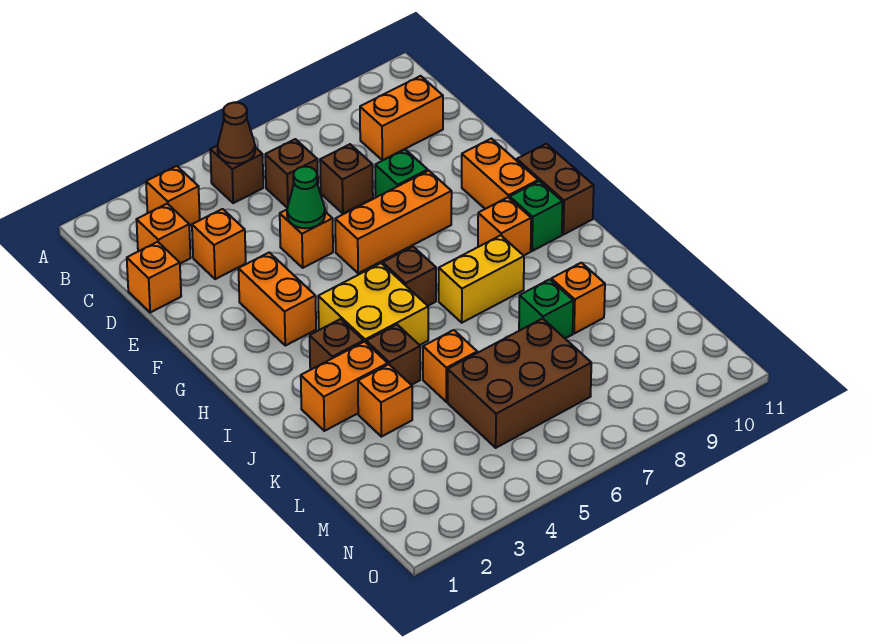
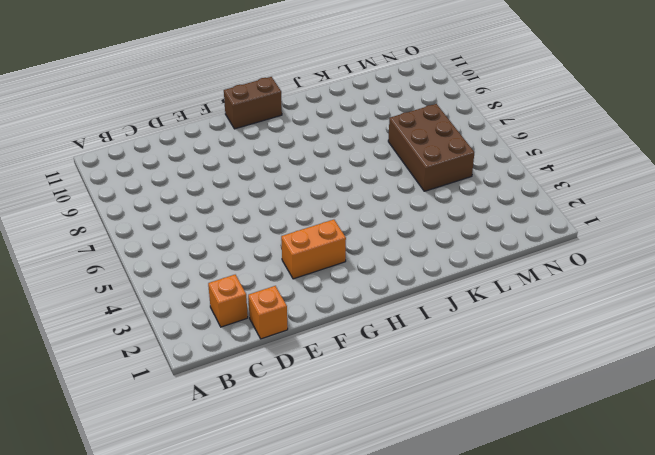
none -> orange 1x1 brick [146,166,200,226]
none -> brown 1x1 brick [210,145,263,203]
none -> brown 1x1 brick [265,139,318,208]

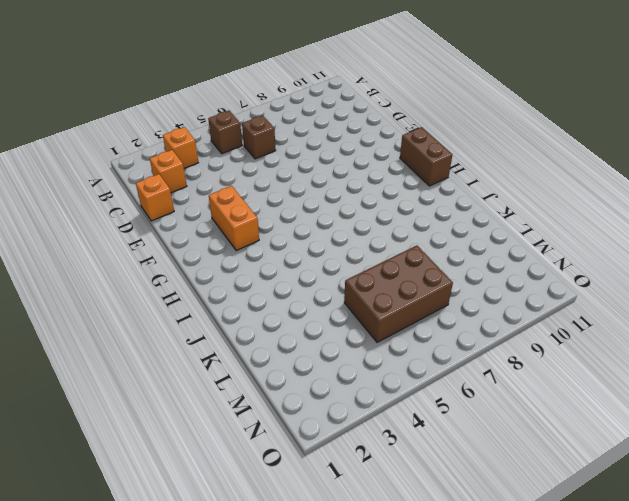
none -> orange 1x2 brick [360,76,443,160]
none -> orange 1x1 brick [192,209,246,279]
none -> brown 1x1 brick [320,144,373,214]

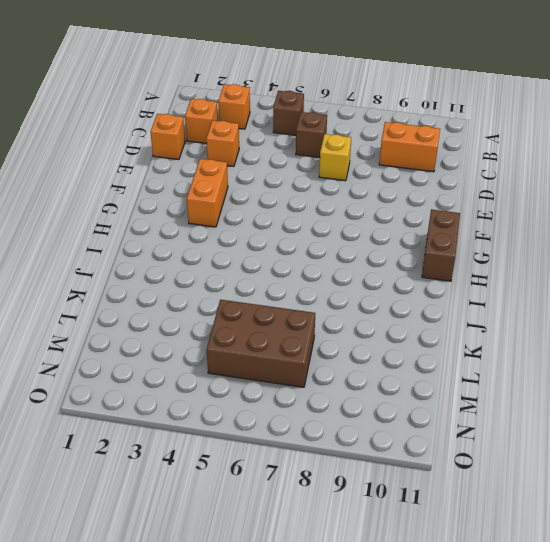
yellow 1x1 brick [319,134,351,181] -> brown 1x1 brick [320,144,373,214]
none -> orange 1x1 brick [280,210,333,268]
none -> green 1x1 brick [375,149,428,197]
none -> orange 1x3 brick [335,171,452,273]

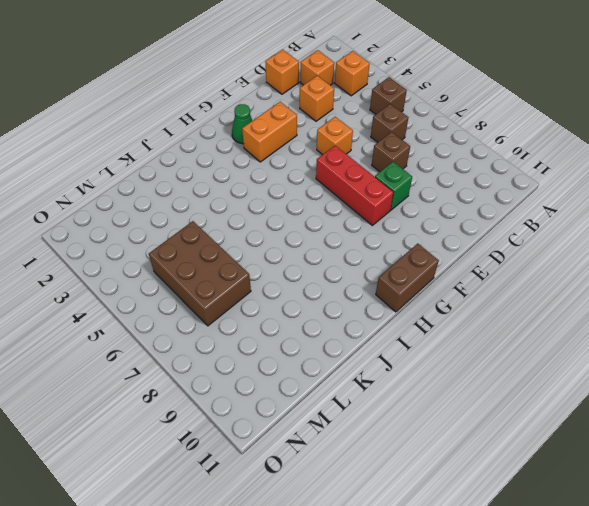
red 1x3 brick [316,146,394,225] -> orange 1x3 brick [335,171,452,273]
green 1x1 cone [232,104,252,144] -> green 1x1 cone moved to [287,167,325,228]
none -> orange 1x2 brick [360,76,443,160]
none -> orange 1x2 brick [462,139,538,209]
none -> yellow 2x2 brick [318,263,428,345]

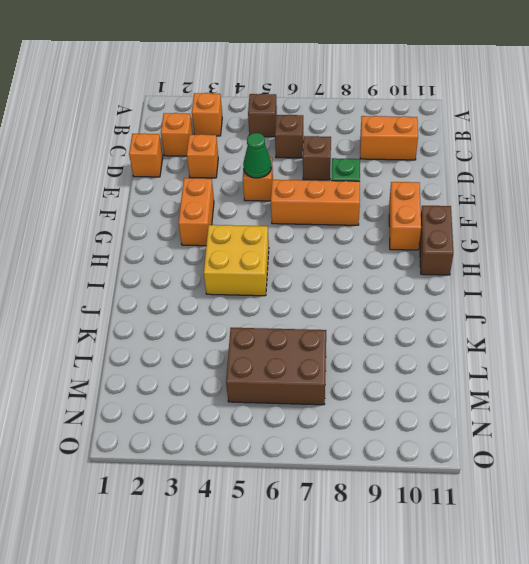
none -> brown 1x1 brick [383,247,436,306]
none -> orange 1x1 brick [478,197,531,256]
none -> green 1x1 brick [510,181,563,251]

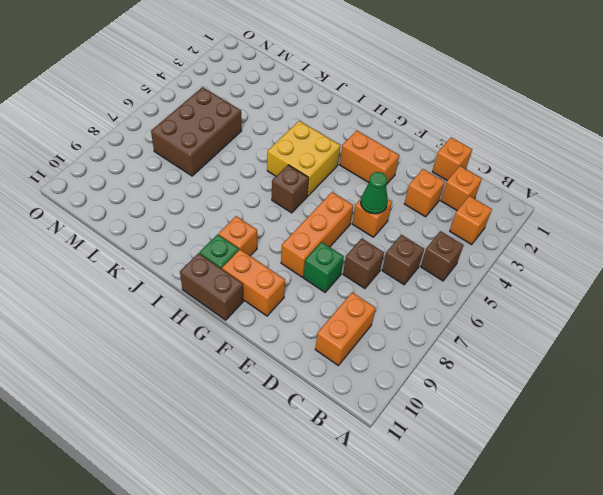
none -> brown 1x1 brick [310,319,364,370]
none -> yellow 1x2 brick [439,235,524,323]
none -> orange 1x2 brick [301,342,388,431]

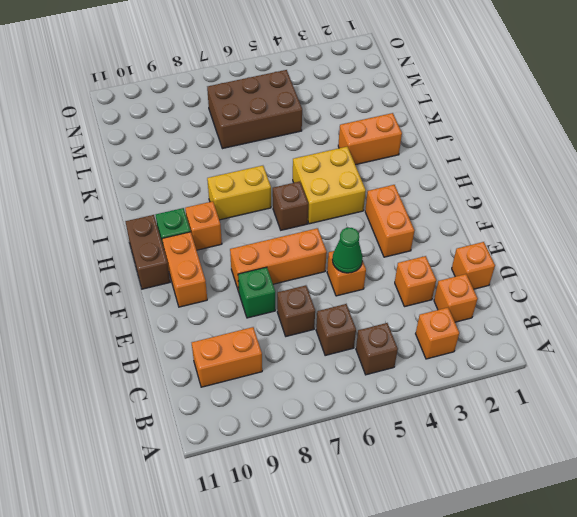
none -> brown 1x1 brick [310,319,364,370]
none -> brown 1x1 brick [366,325,420,385]
none -> orange 1x1 brick [358,364,412,437]

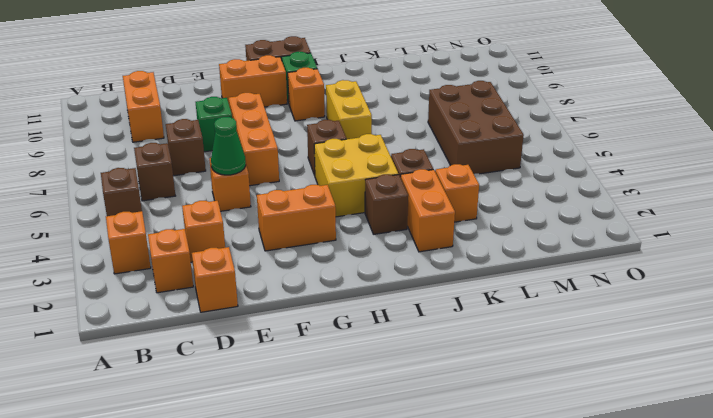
none -> orange 1x1 brick [423,330,477,402]
none -> green 1x1 brick [519,279,573,338]
none -> orange 1x1 brick [551,263,605,334]

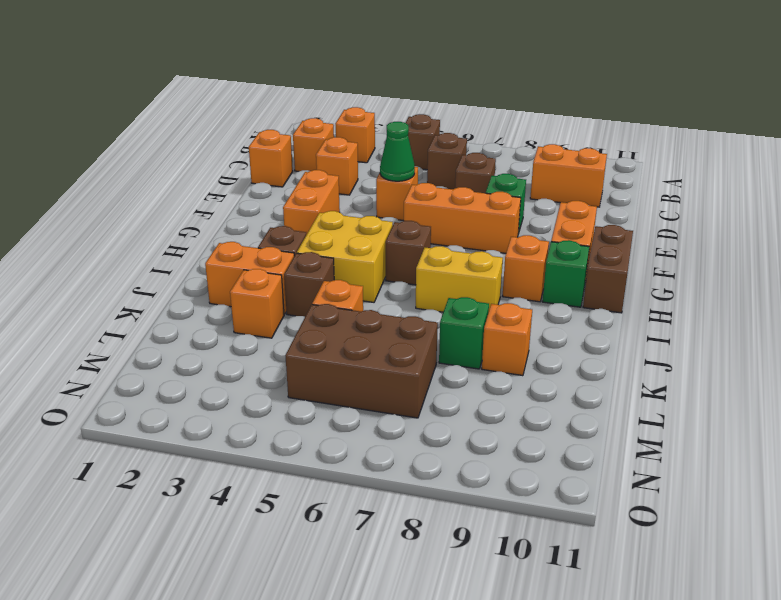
none -> brown 1x1 cone [218,102,255,164]

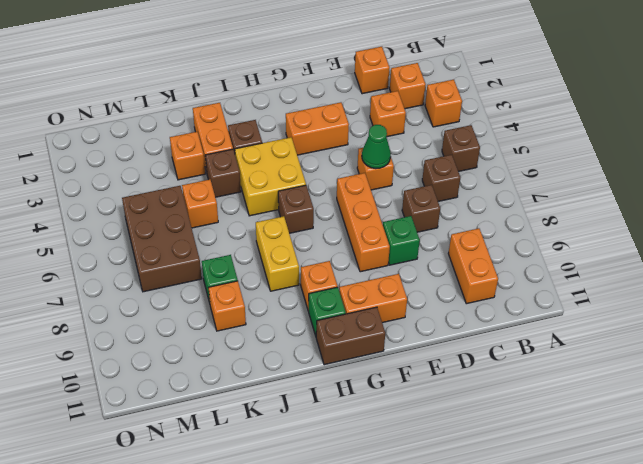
none -> brown 1x1 cone [218,102,255,164]

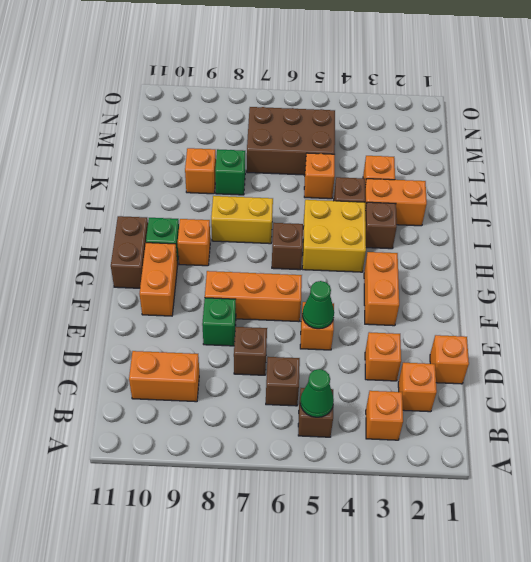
green 1x1 cone [300,369,334,417] -> brown 1x1 cone [218,102,255,164]

